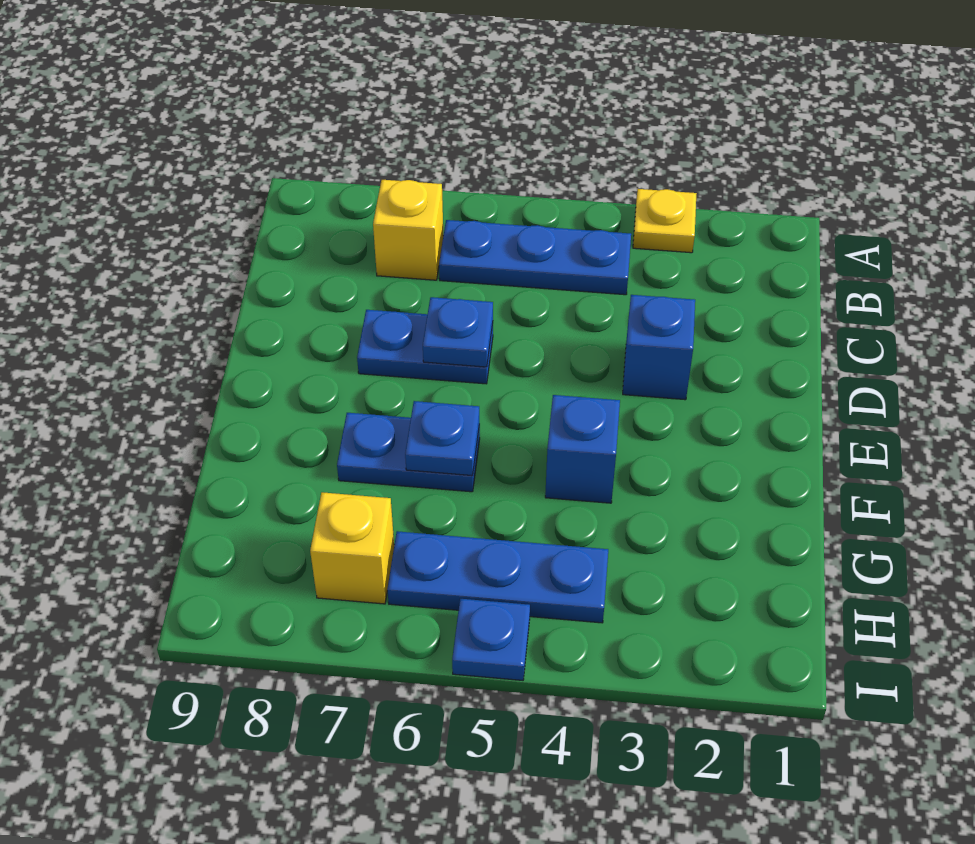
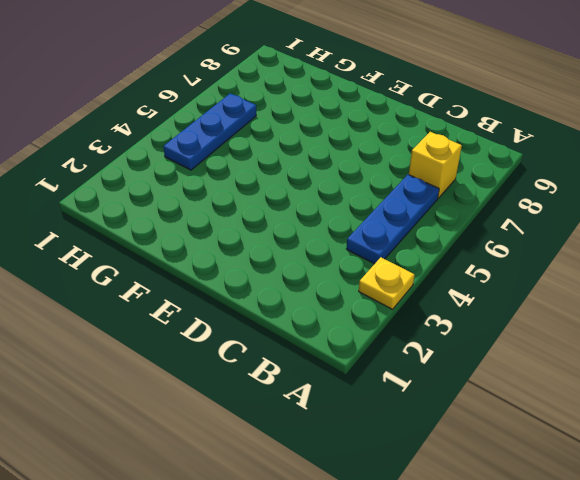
none -> blue 1x1 brick [623,295,695,400]
none -> blue 1x2 plate [357,310,493,384]
none -> blue 1x1 brick [545,395,620,503]

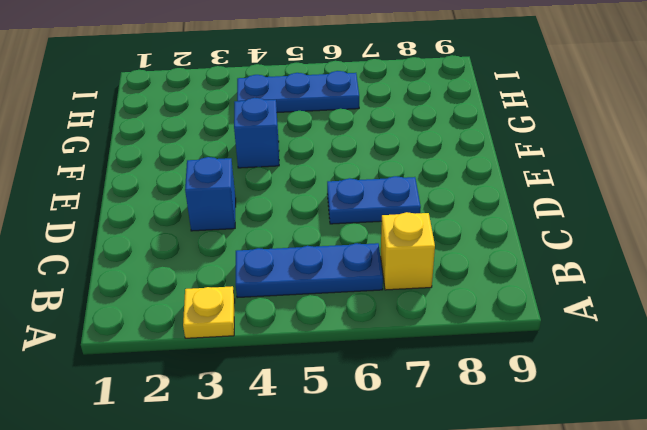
none -> blue 1x2 plate [337,413,480,492]
none -> yellow 1x1 brick [310,492,394,604]
none -> blue 1x1 plate [452,599,530,680]

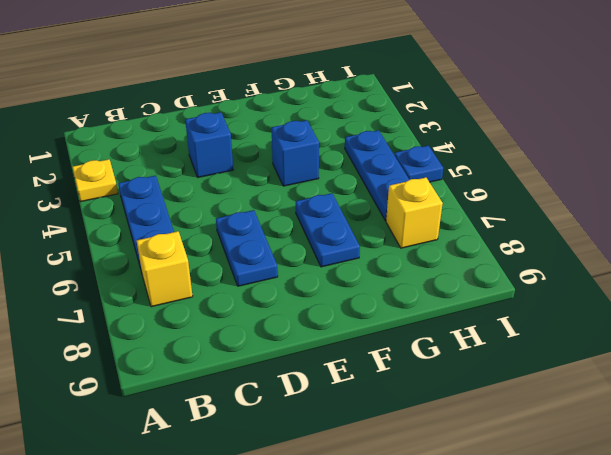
none -> blue 1x1 plate [423,297,493,367]
none -> blue 1x1 plate [405,401,479,476]

